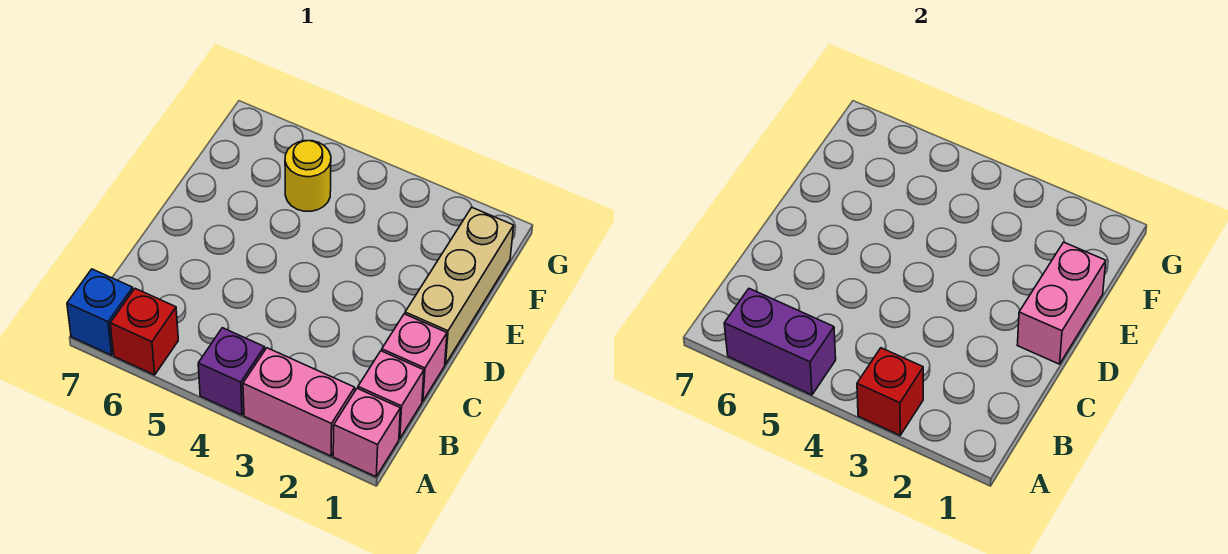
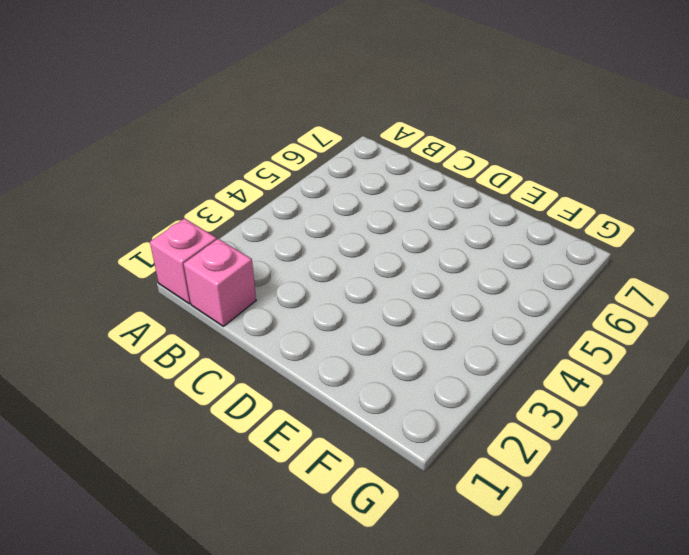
none -> pink 1x2 brick [243,348,355,456]
none -> purple 1x1 brick [198,328,265,415]
none -> red 1x1 brick [110,289,178,375]

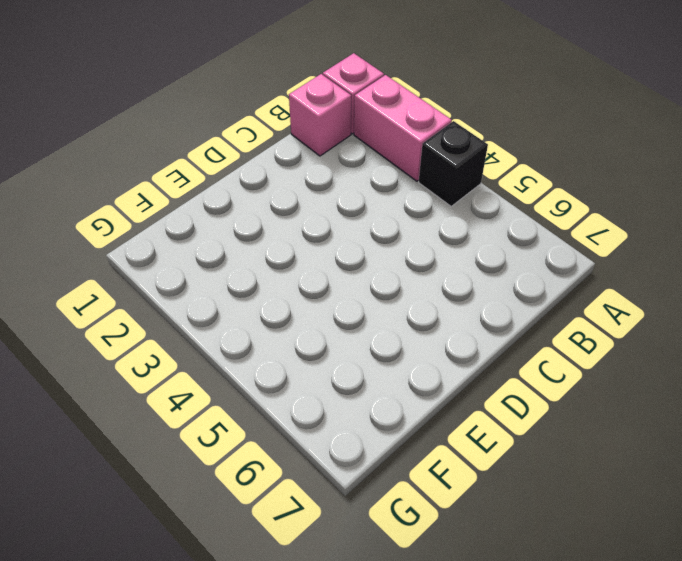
black 1x1 brick [419,121,488,206] -> purple 1x1 brick [198,328,265,415]
none -> red 1x1 brick [110,289,178,375]
none -> blue 1x1 brick [67,269,133,355]
none -> pink 1x1 brick [382,314,447,401]

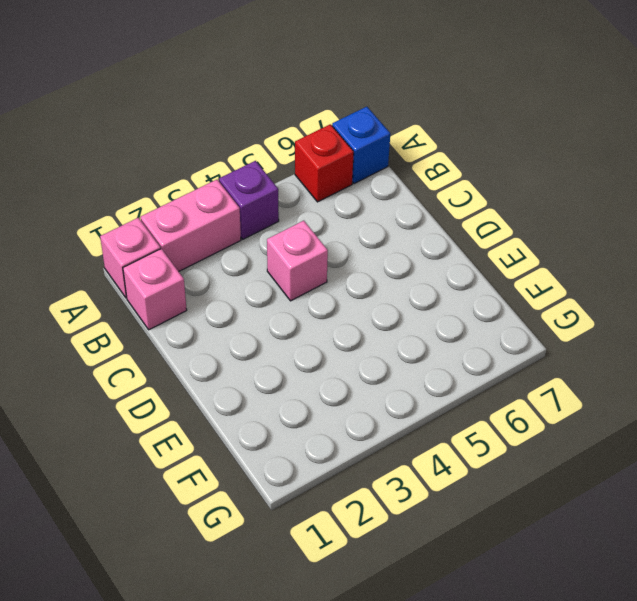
pink 1x1 brick [267,221,328,301] -> pink 1x1 brick moved to [382,314,447,401]
none -> tan 1x3 brick [405,208,514,364]
none -> yellow 1x1 round brick [285,141,331,211]
none -> red 1x1 brick [857,348,923,435]

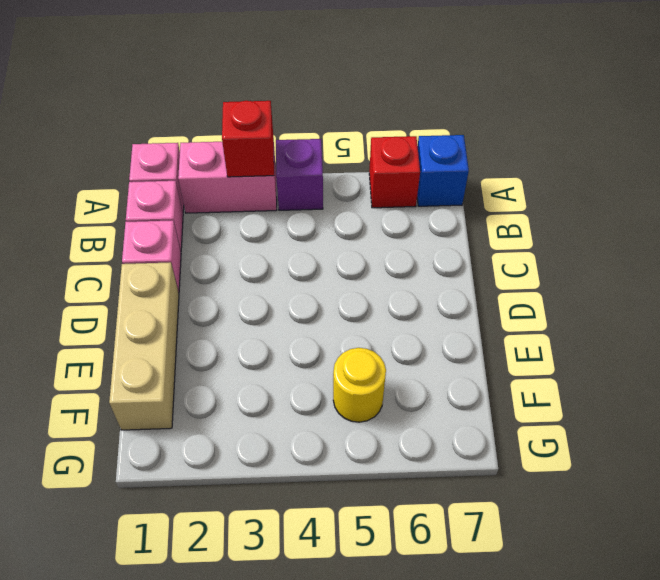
none -> purple 1x2 brick [724,289,836,395]
none -> pink 1x2 brick [1017,242,1106,364]

